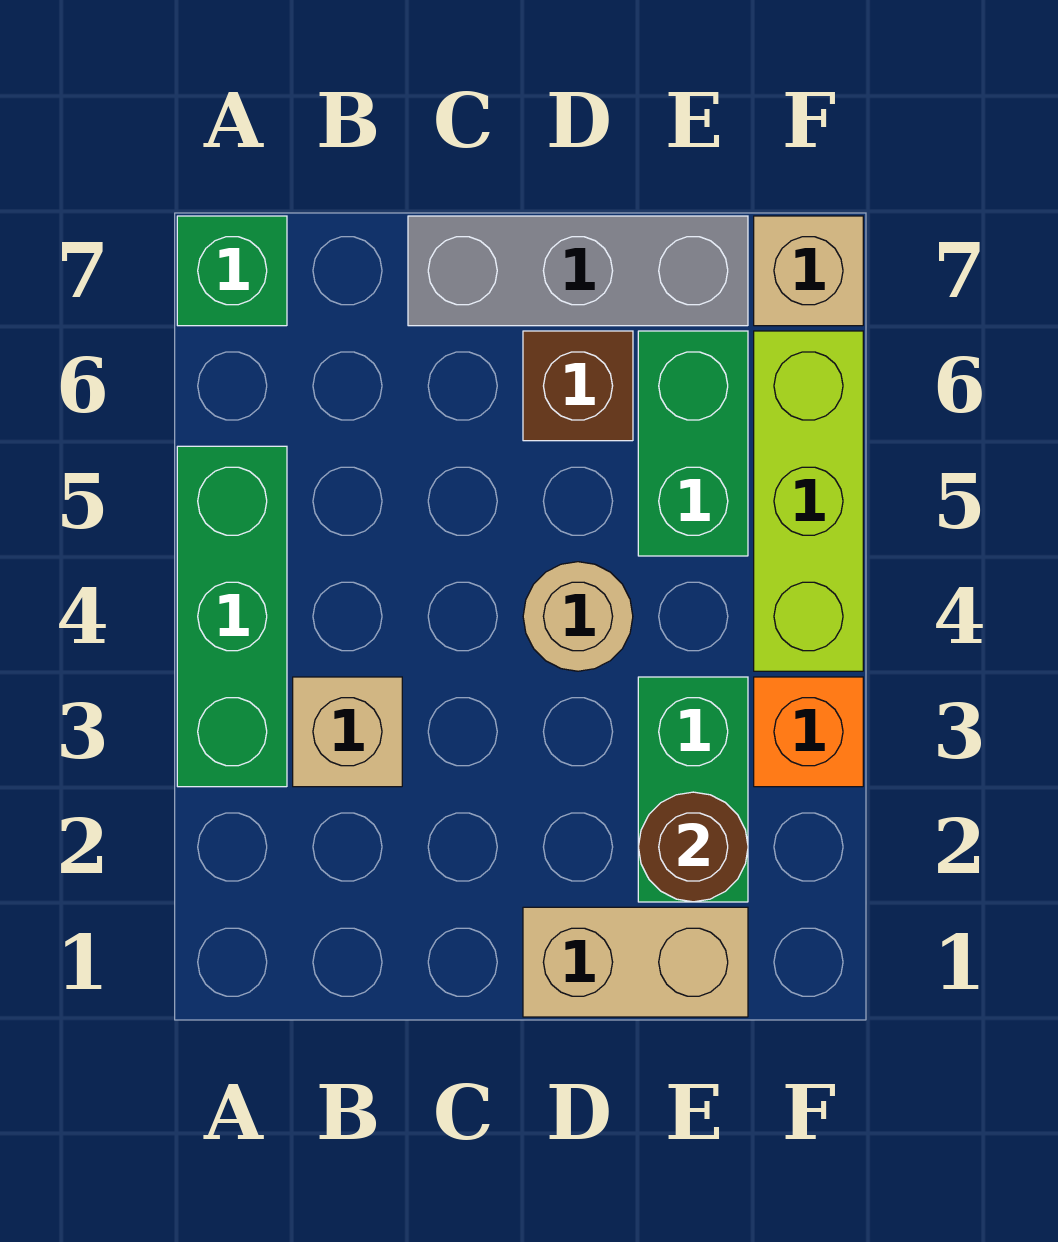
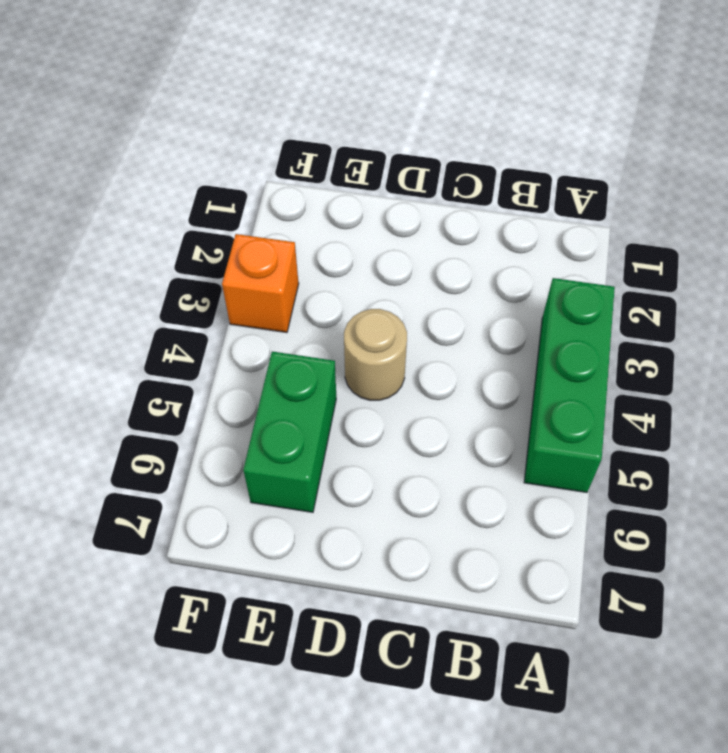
none -> green 1x1 brick [177,216,287,326]
none -> tan 1x1 brick [293,677,402,787]
none -> grey 1x3 brick [408,216,748,326]

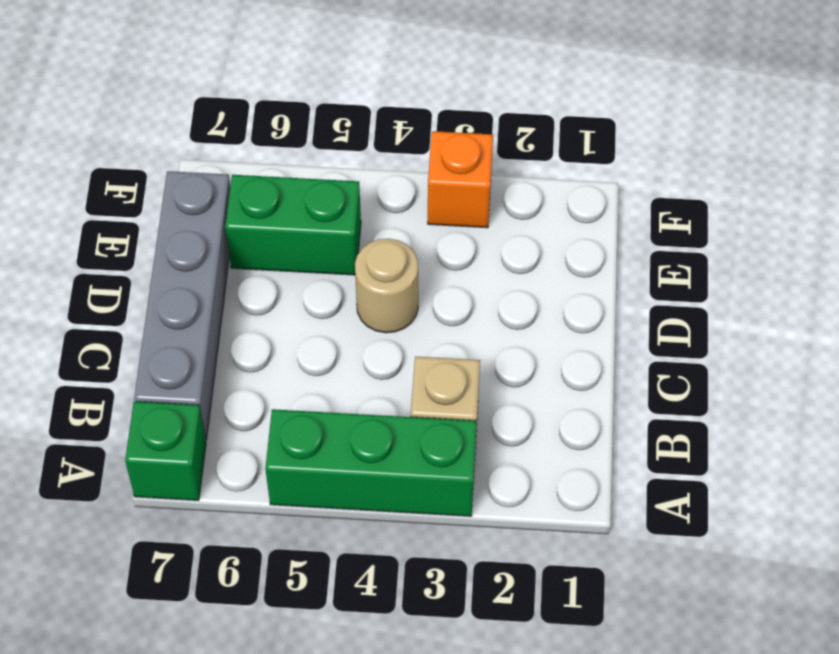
grey 1x4 brick [134,171,230,439] -> grey 1x3 brick [408,216,748,326]
none -> tan 1x2 brick [523,907,748,1017]
none -> brown 1x1 brick [523,331,633,441]
none -> green 1x2 brick [638,677,748,902]

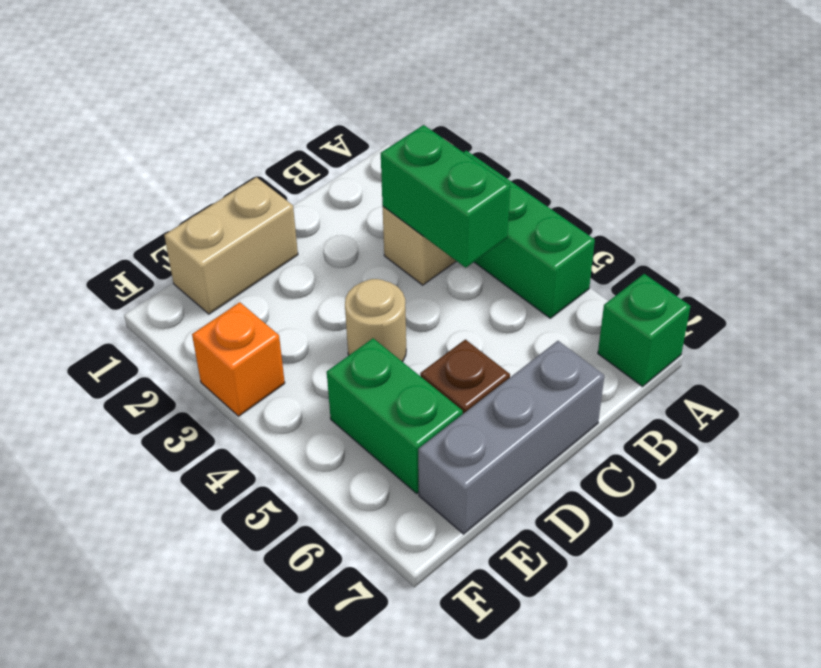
green 1x2 brick [381,125,510,268] -> green 1x2 brick moved to [638,677,748,902]
none -> lime 1x3 brick [754,331,863,671]
none -> tan 1x1 brick [754,216,863,326]
none -> brown 1x1 round brick [638,792,748,902]

